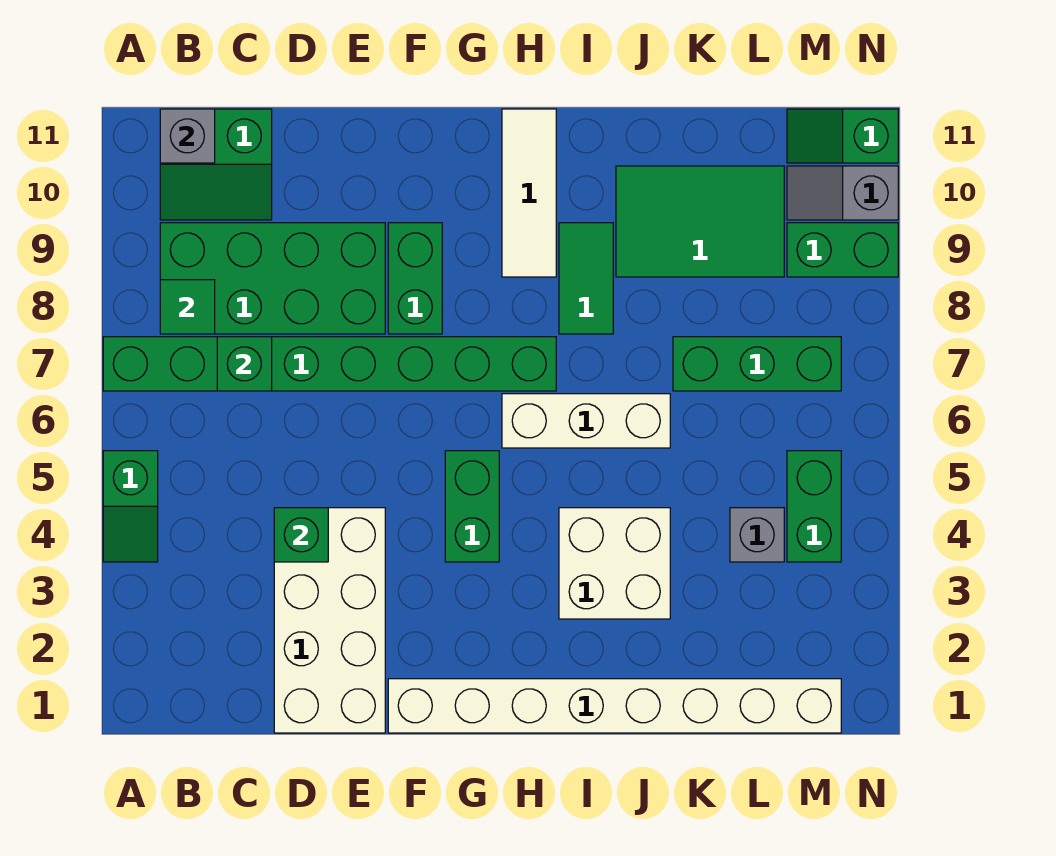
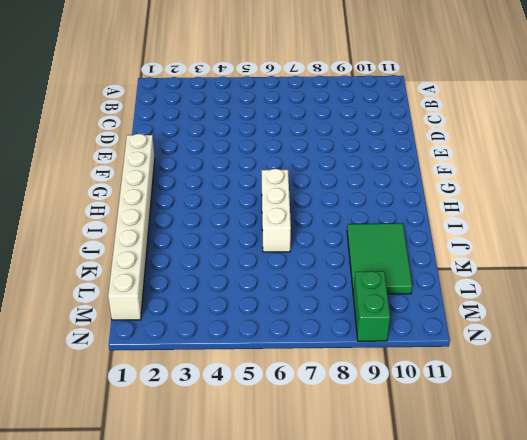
none -> green 1x2 slope [103,451,158,562]
none -> green 1x8 brick [103,337,556,391]
none -> green 2x4 brick [160,223,385,334]

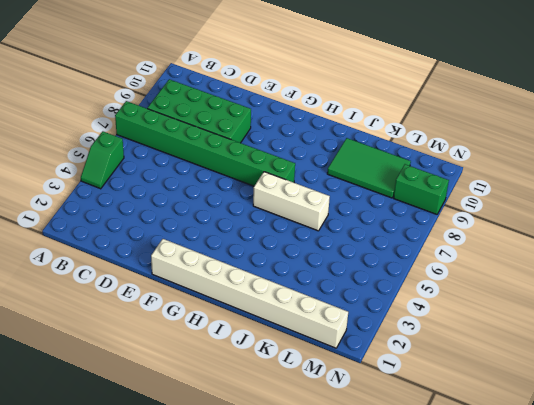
none -> green 2x2 slope [160,109,272,220]
none -> white 2x4 brick [274,508,385,733]
none -> green 1x2 brick [388,223,442,334]

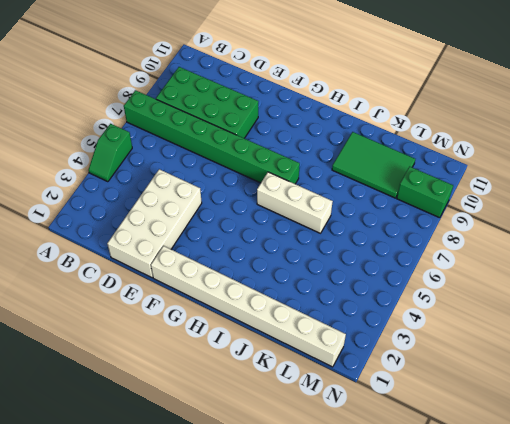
none -> green 2x2 slope [160,109,272,220]
none -> green 1x2 brick [388,223,442,334]
none -> green 1x2 brick [445,451,499,562]

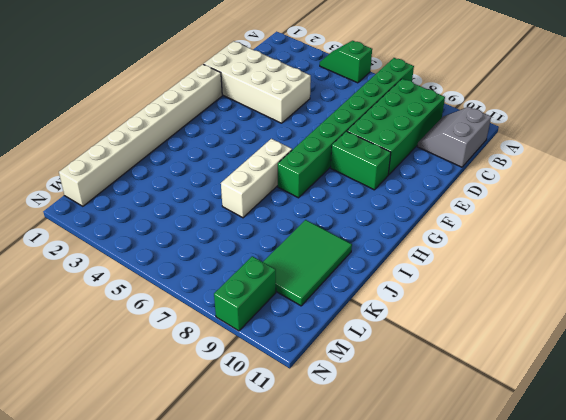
grey 2x2 slope [417,107,491,167] -> green 2x2 slope [160,109,272,220]
none -> green 1x2 brick [445,451,499,562]
none -> white 1x3 tile [502,109,556,277]
none -> white 2x2 brick [559,508,670,619]

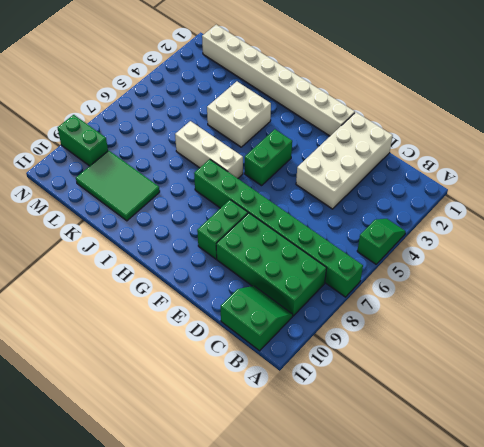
none -> white 1x3 tile [502,109,556,277]
none -> green 1x2 tile [559,223,613,334]
none -> green 1x3 brick [673,337,841,391]

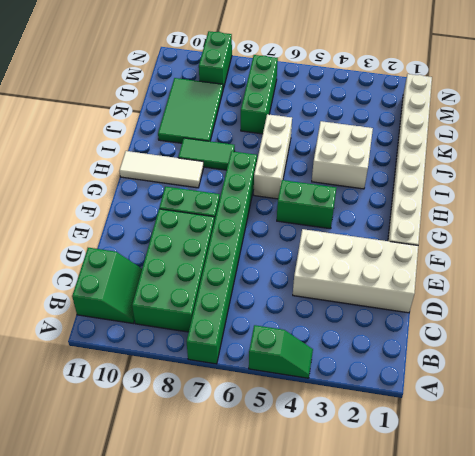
none -> grey 1x1 brick [730,508,784,562]
none -> green 1x2 brick [787,451,841,562]
none -> grey 1x2 slope [787,166,898,220]

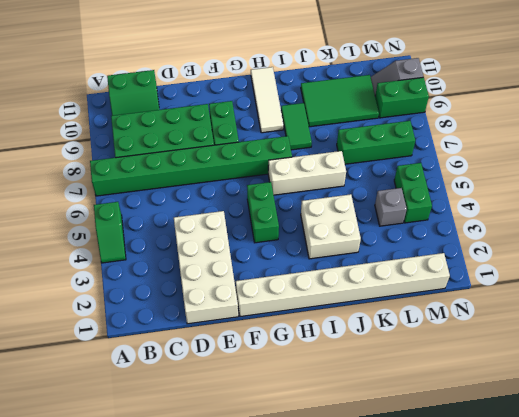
none -> green 1x2 slope [787,109,898,163]
none -> green 1x1 tile [160,280,215,334]
none -> grey 1x1 brick [160,109,215,163]

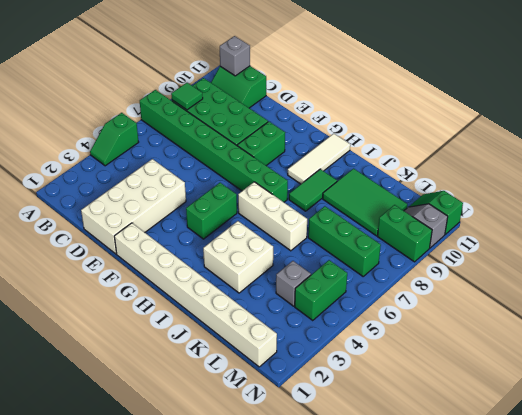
none -> green 1x1 brick [217,337,272,391]
none -> green 1x1 brick [274,508,328,562]

